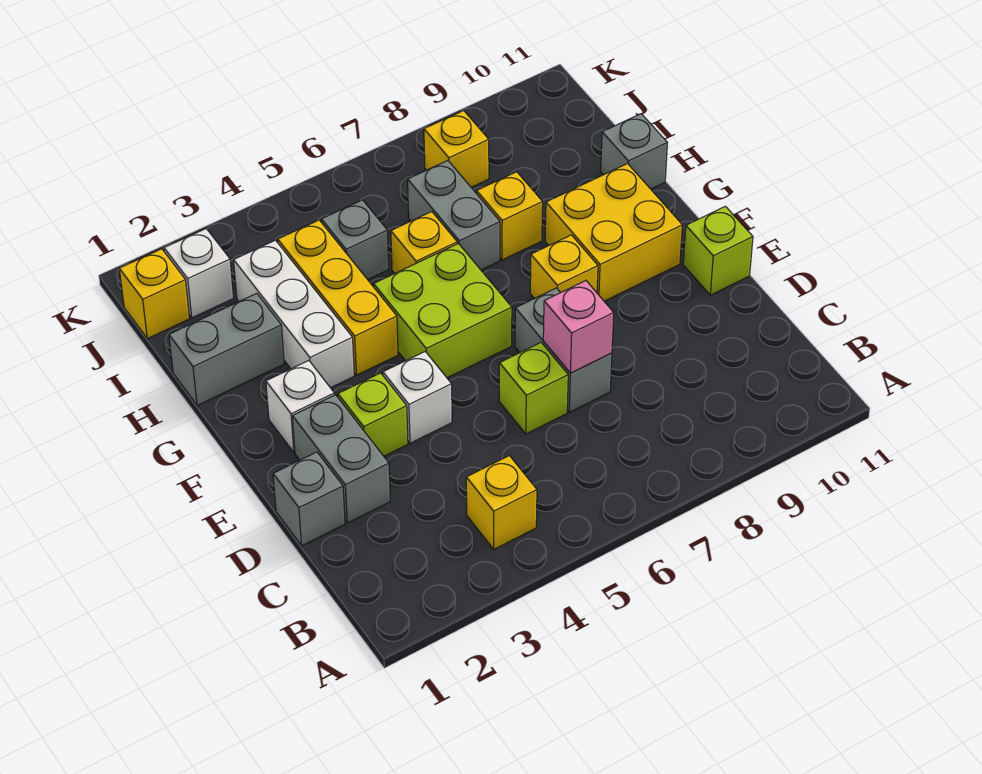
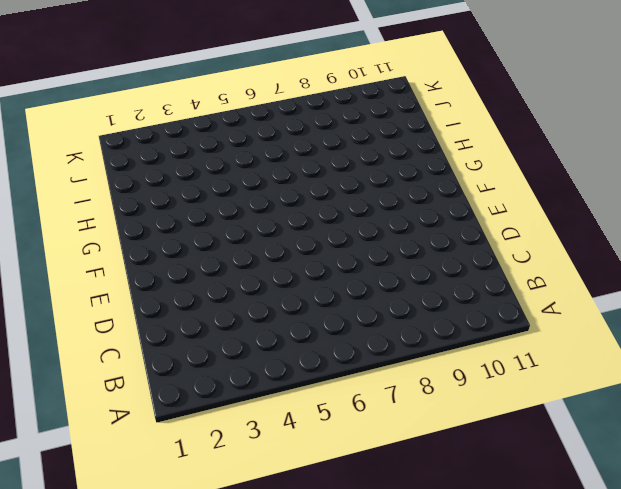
none -> yellow 1x1 brick [466,456,537,549]
none -> grey 1x1 brick [273,452,345,546]
none -> grey 1x2 brick [292,395,390,523]

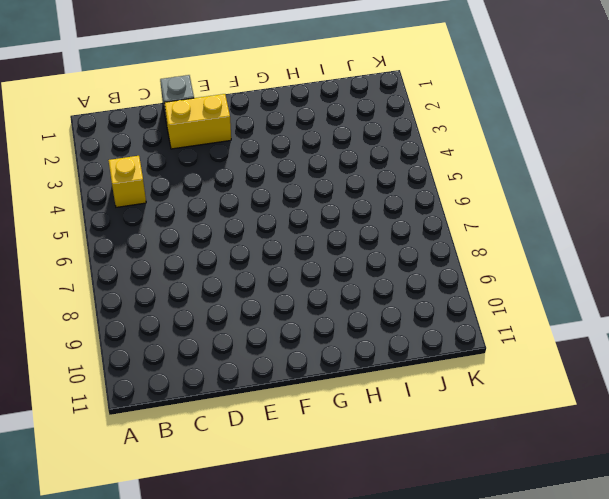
yellow 1x2 brick [164,94,231,149] -> grey 1x2 brick [292,395,390,523]
none -> lime 1x1 brick [499,343,568,434]
none -> grey 1x2 brick [515,288,612,412]
none -> lime 1x1 brick [338,373,408,456]

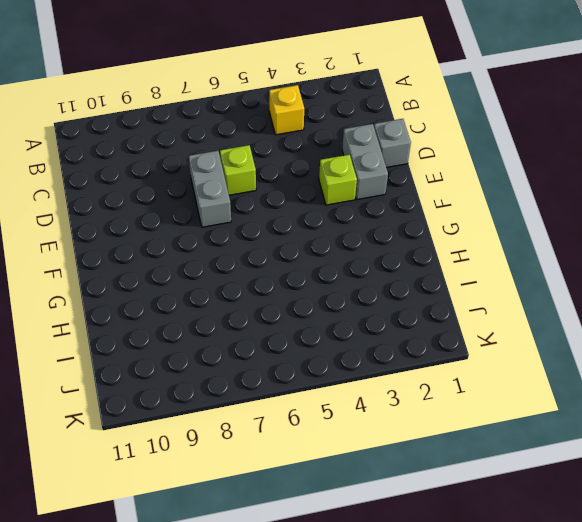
none -> white 1x1 brick [383,352,452,443]
none -> lime 1x1 brick [683,206,753,295]
none -> white 1x1 brick [266,361,334,452]

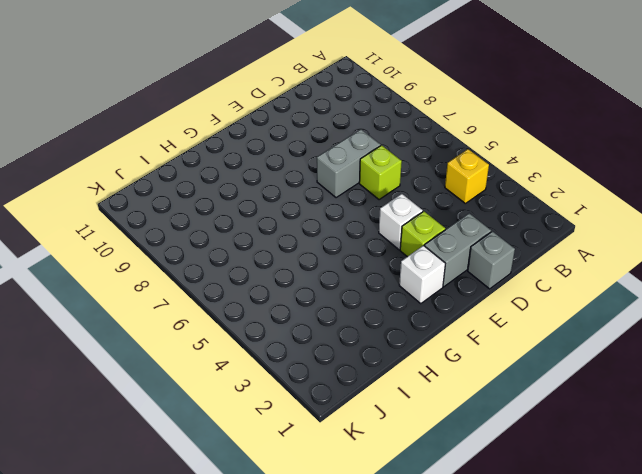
none -> lime 1x1 brick [683,206,753,295]
none -> lime 2x2 brick [374,244,512,378]
none -> yellow 1x1 brick [530,235,598,299]

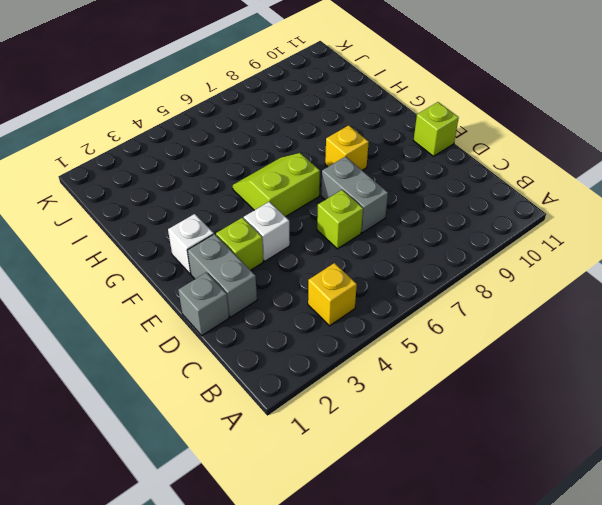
lime 2x2 slope [233,153,320,217] -> lime 2x2 brick [374,244,512,378]
none -> yellow 2x2 brick [545,164,682,301]
none -> white 1x3 brick [234,240,354,388]
none -> yellow 1x3 brick [278,220,398,375]

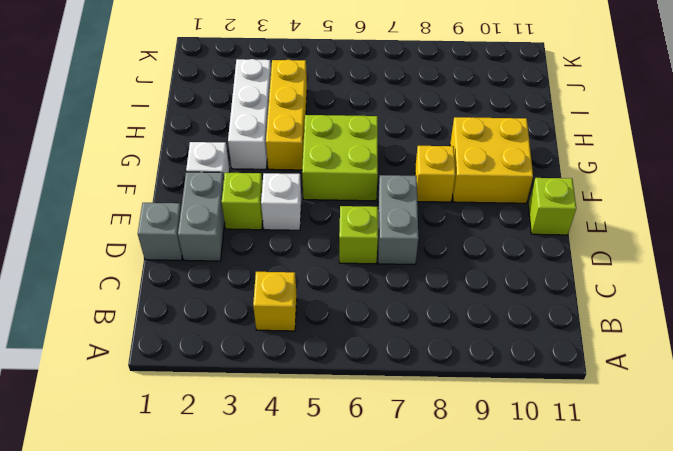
none -> grey 1x2 brick [169,293,284,405]
none -> yellow 1x1 brick [391,212,457,273]
none -> grey 1x2 brick [408,161,500,270]

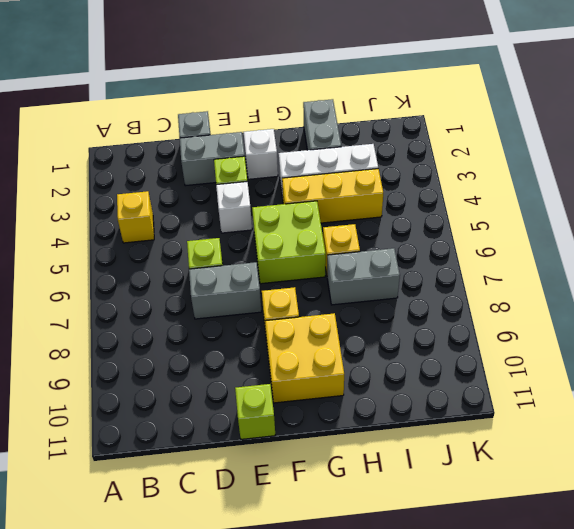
none -> yellow 1x1 brick [477,172,543,260]
none -> grey 1x1 brick [601,114,667,189]
none -> grey 1x1 brick [321,200,389,280]

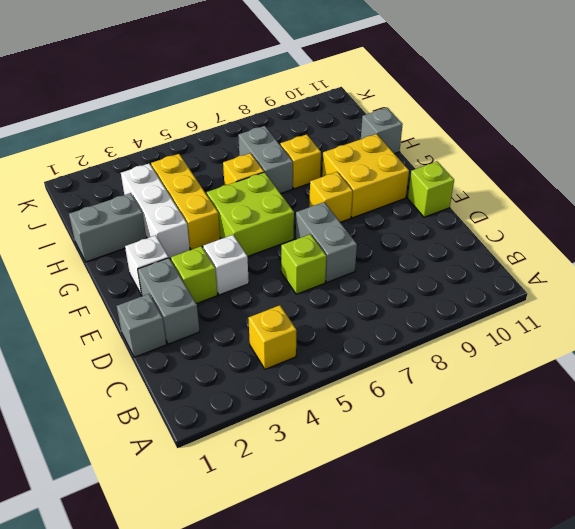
none -> grey 1x1 brick [321,200,389,280]
none -> yellow 1x1 brick [119,249,190,339]
none -> white 1x1 brick [164,229,234,318]

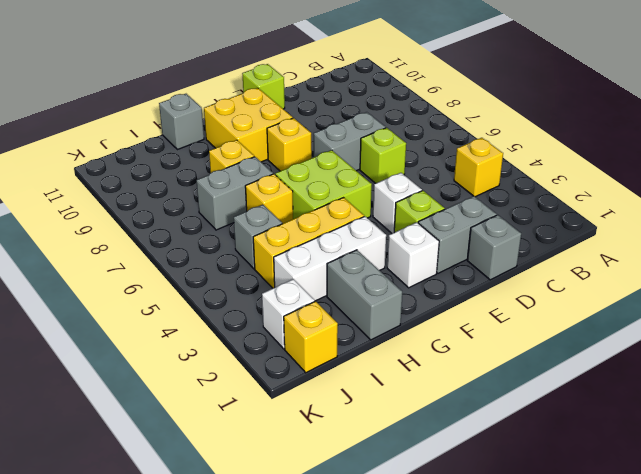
none -> yellow 1x1 brick [424,111,489,187]
none -> pink 1x1 brick [543,281,614,373]

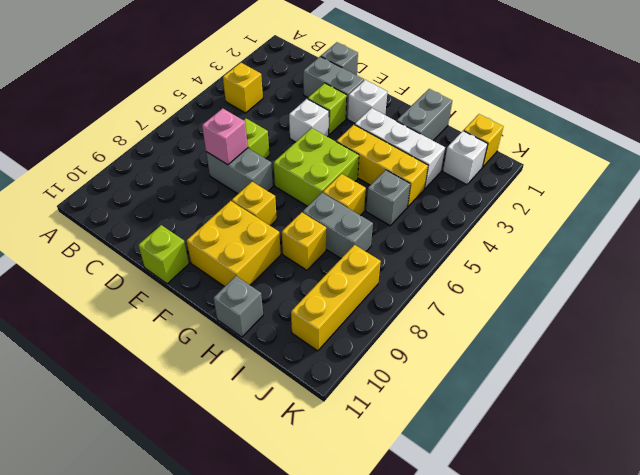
yellow 1x3 brick [291,245,381,351] -> yellow 1x1 brick [424,111,489,187]

